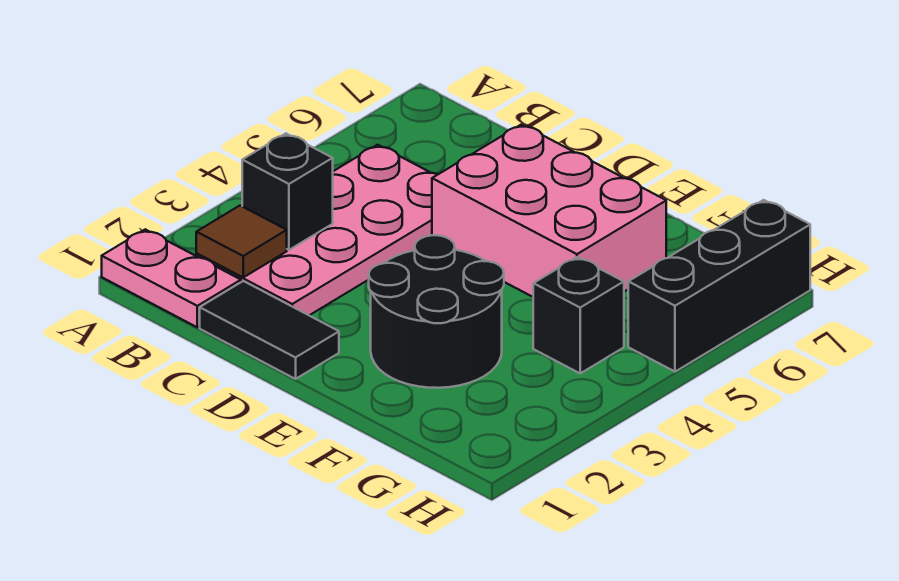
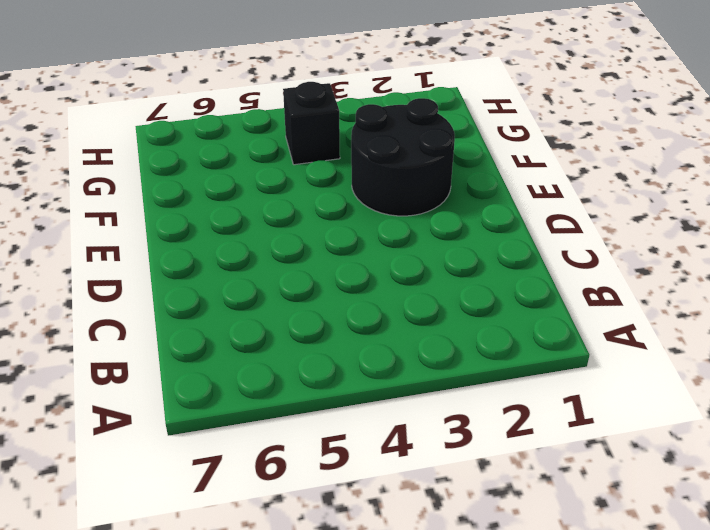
none -> pink 1x2 plate [102,229,241,327]
none -> pink 2x4 plate [196,145,438,315]

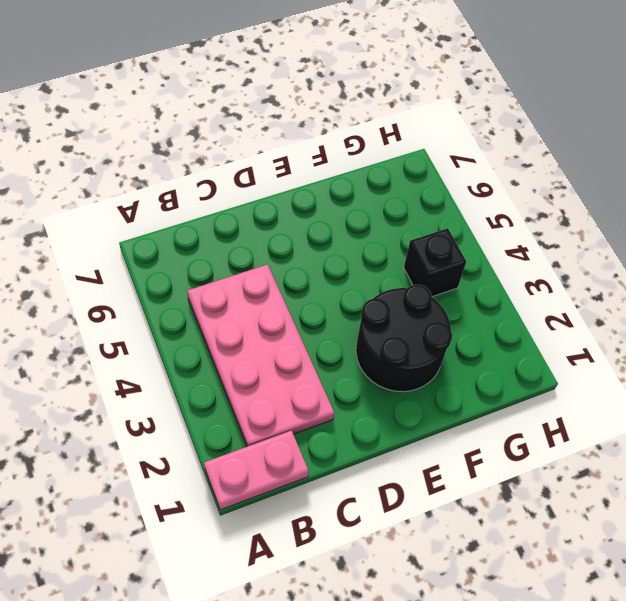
none -> black 1x2 tile [200,281,339,379]
none -> pink 2x3 brick [432,124,666,297]

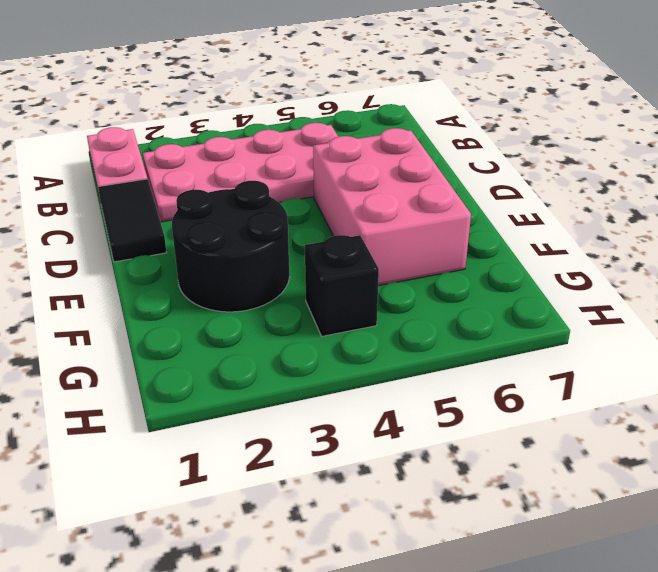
none -> black 1x3 brick [628,200,810,372]
none -> brown 1x1 tile [196,206,287,277]

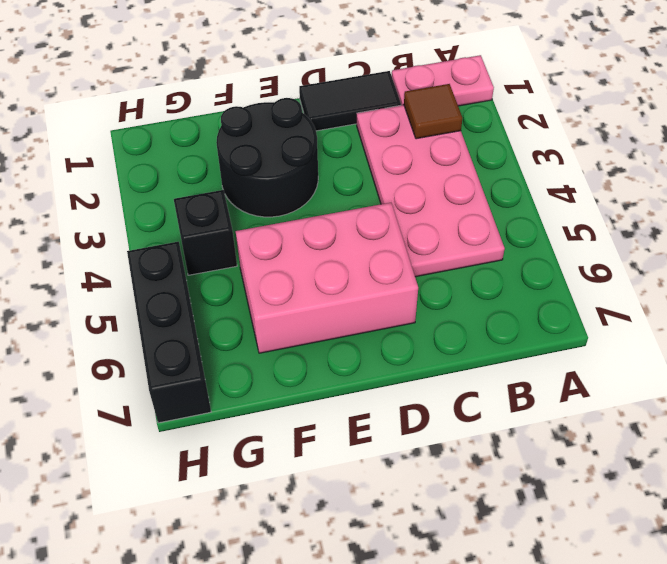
none -> black 1x1 brick [242,134,333,250]

